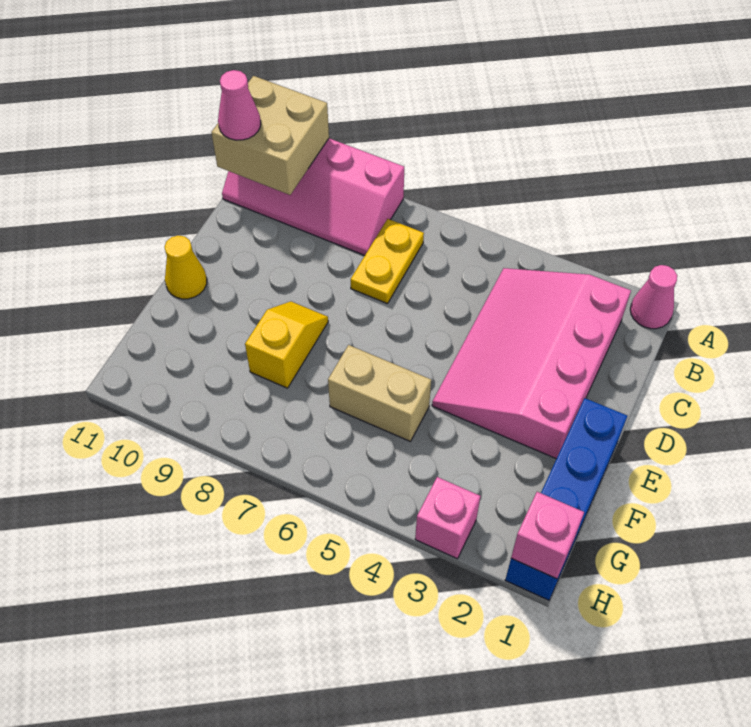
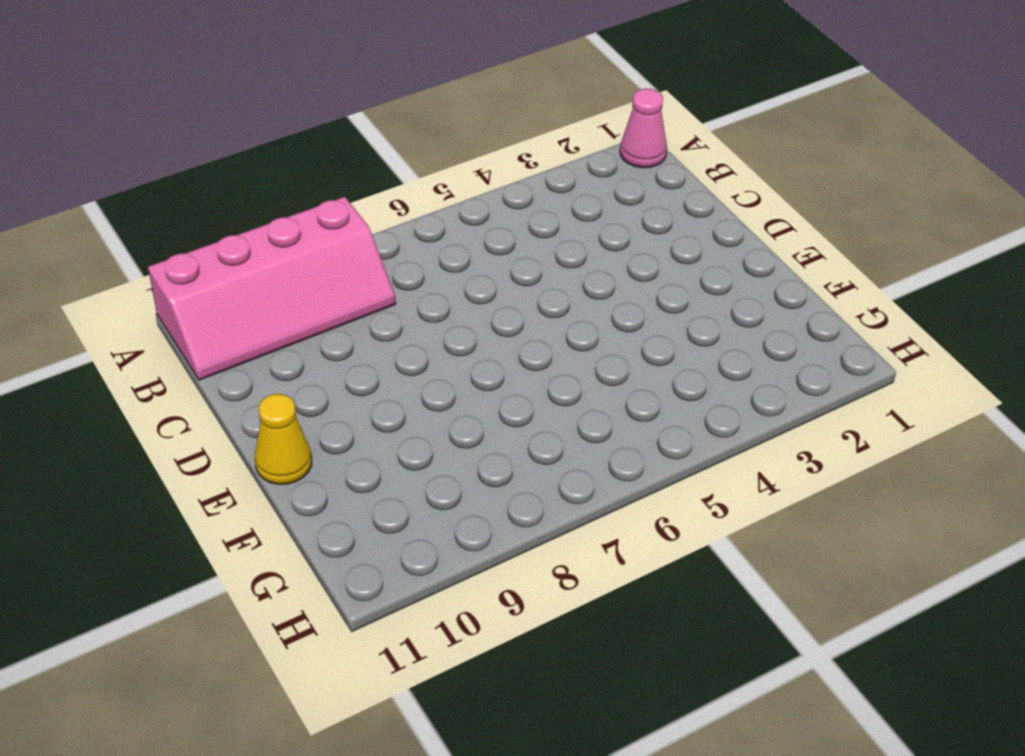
none -> pink 3x4 slope [432,268,631,459]
none -> yellow 1x2 plate [350,219,424,304]
none -> blue 1x4 brick [505,398,627,600]

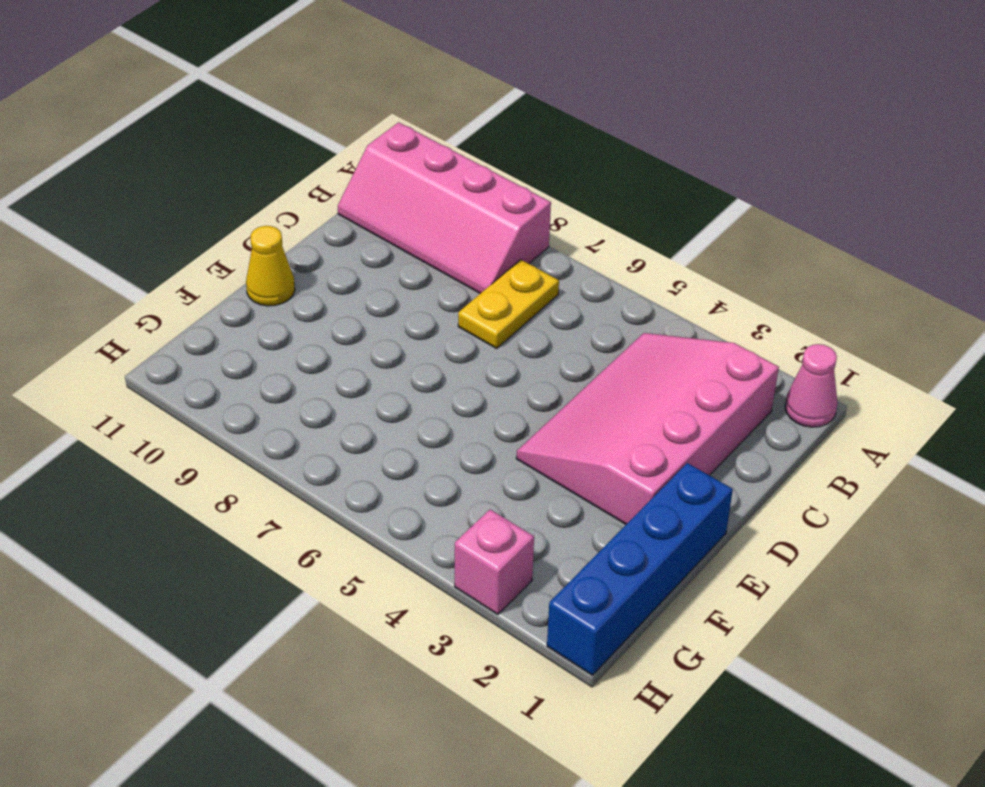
none -> yellow 1x2 slope [245,301,328,388]
none -> tan 1x2 brick [328,345,431,442]
none -> tan 2x2 brick [211,76,329,195]

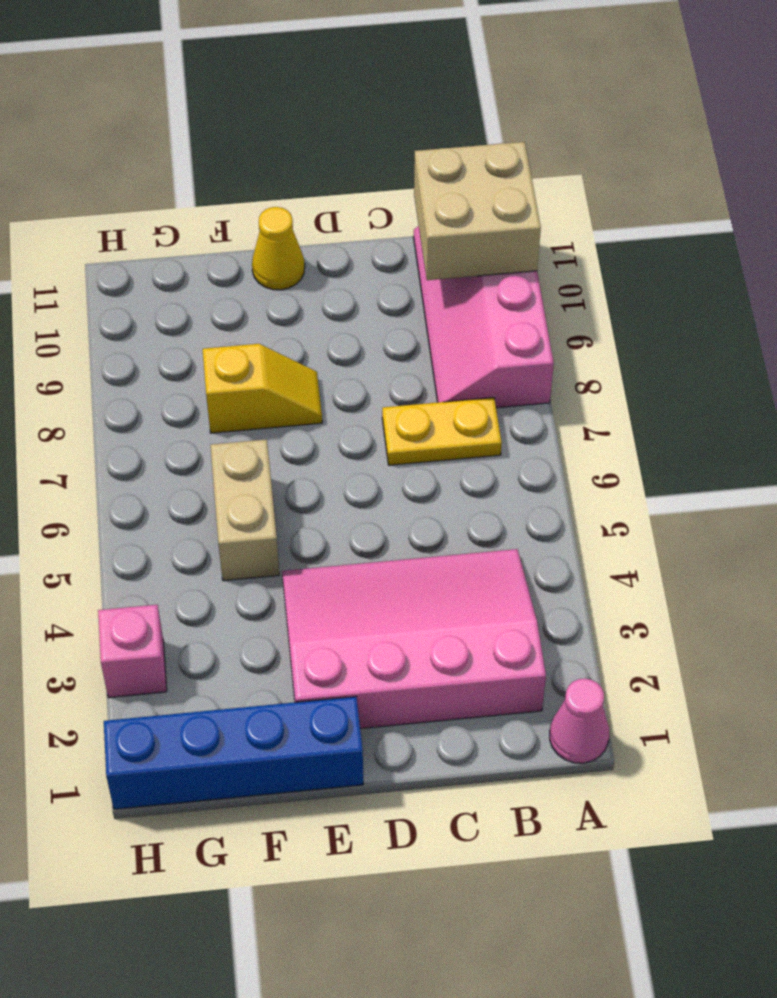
none -> pink 1x1 brick [511,492,584,579]
none -> pink 1x1 cone [218,70,261,140]

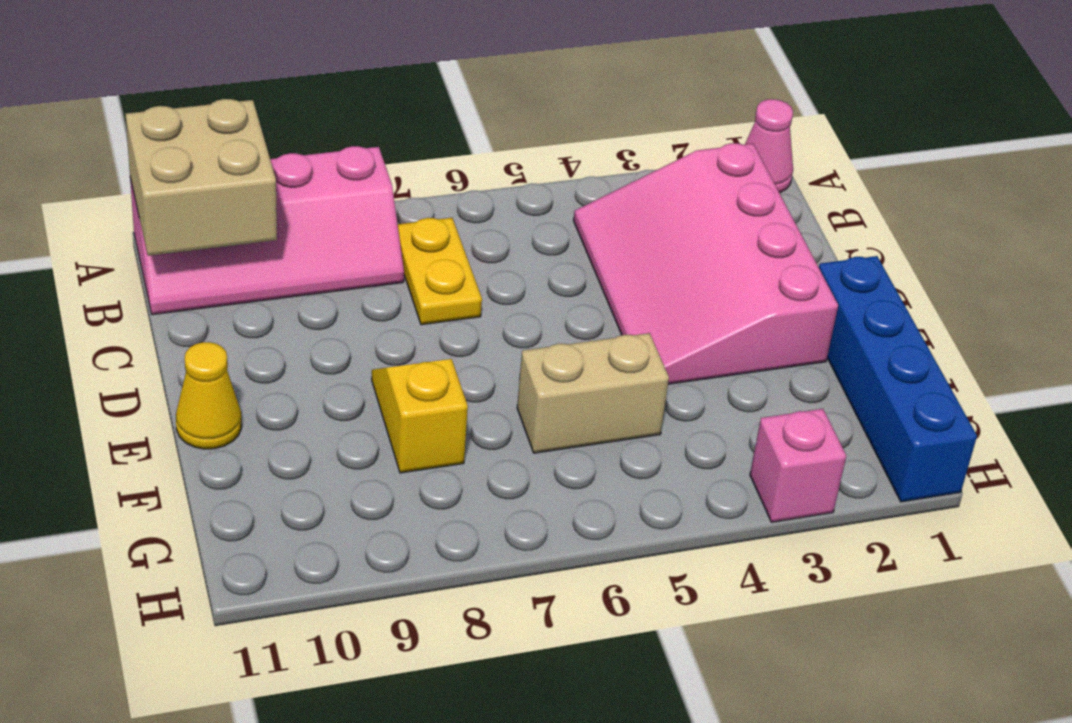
none -> pink 1x1 brick [511,492,584,579]
none -> pink 1x1 cone [218,70,261,140]

